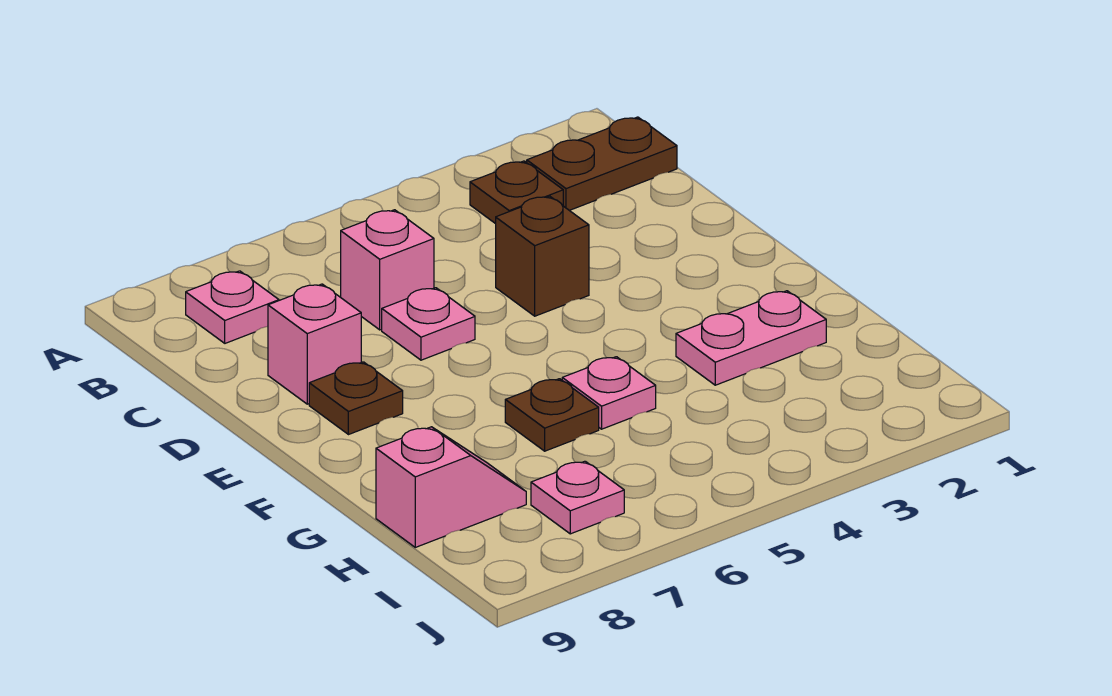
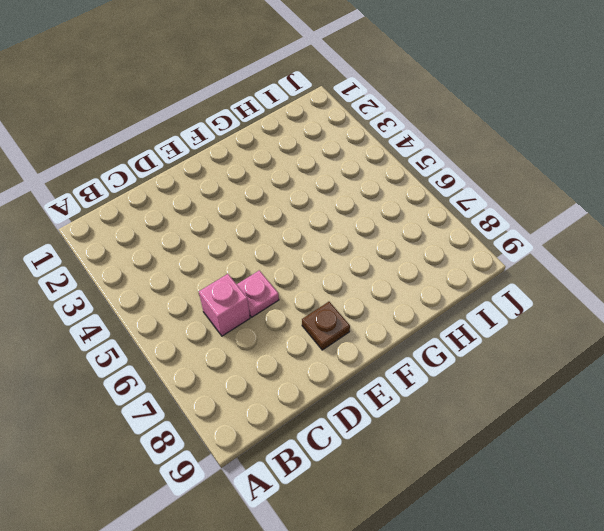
none -> brown 1x2 plate [527,117,677,210]
none -> brown 1x1 plate [470,161,563,224]
none -> pink 1x1 plate [186,271,279,343]

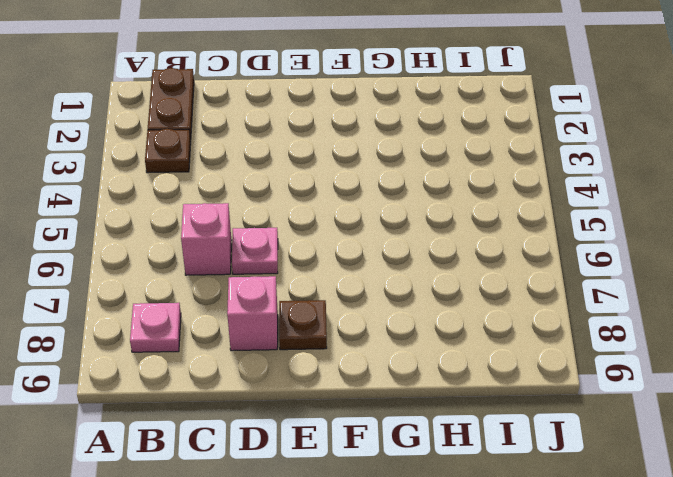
none -> brown 1x1 brick [496,196,589,316]
none -> pink 1x2 plate [676,291,826,385]
none -> pink 1x1 plate [562,357,656,429]

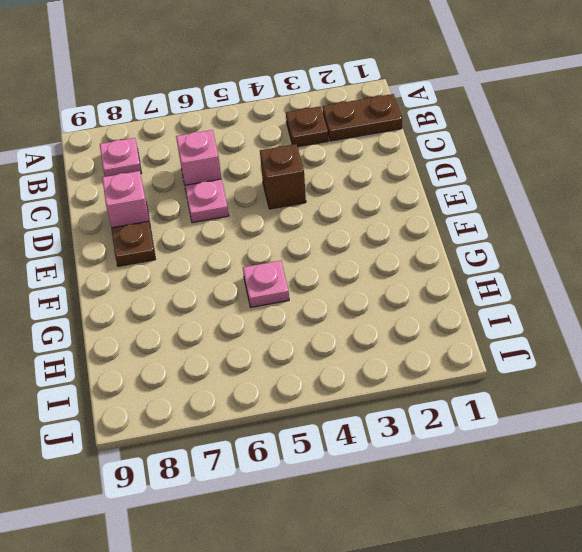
none -> pink 1x2 plate [676,291,826,385]
none -> brown 1x1 plate [505,379,599,451]
none -> pink 1x2 slope [376,427,526,547]

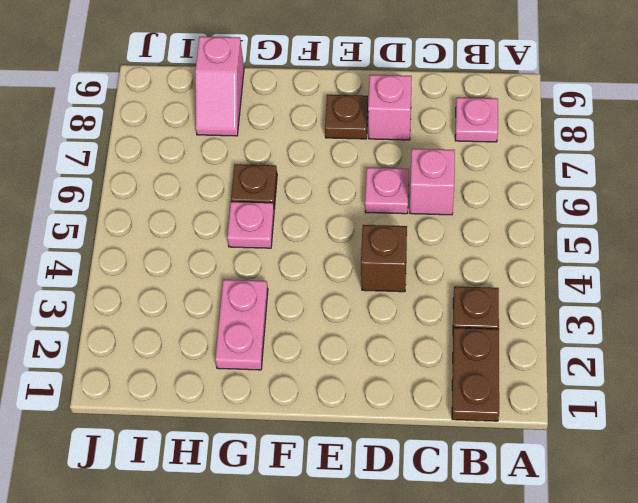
none -> pink 1x1 plate [531,461,624,534]

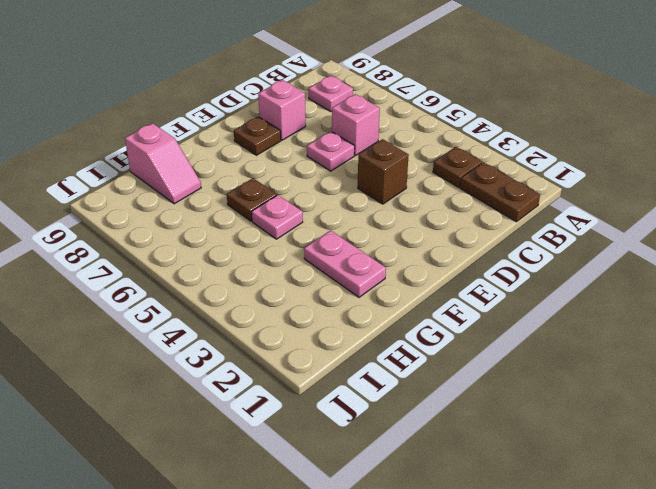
none -> pink 1x1 plate [531,461,624,534]

